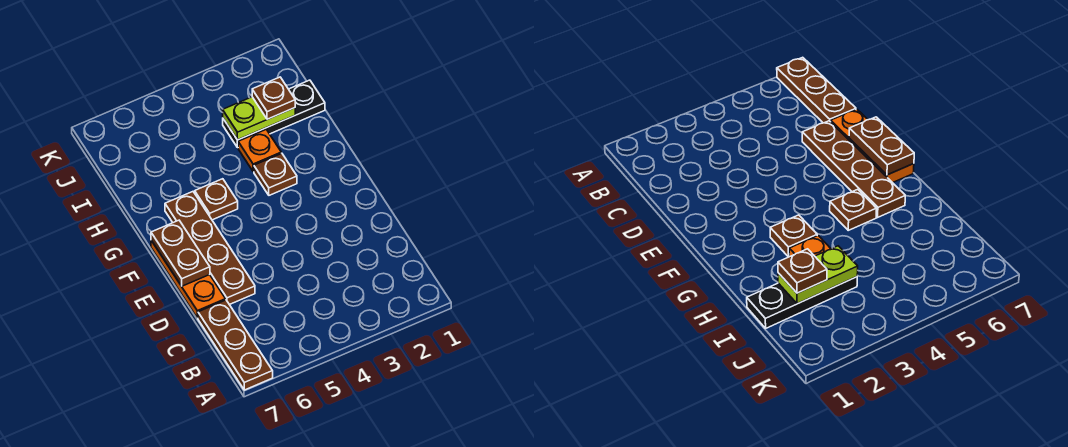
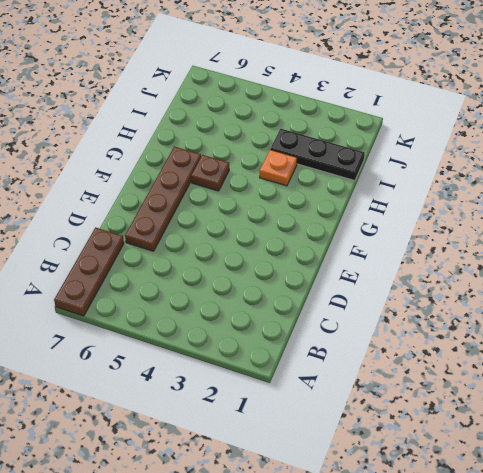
none -> orange 1x3 plate [151,241,226,318]
none -> brown 1x1 plate [254,153,297,195]

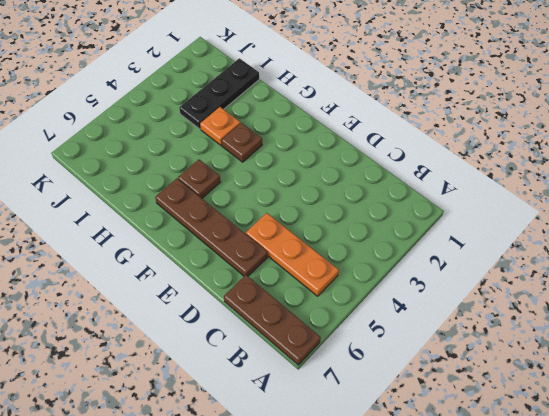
orange 1x3 plate [246,213,339,296] -> orange 1x3 plate moved to [151,241,226,318]
none -> brown 1x2 plate [151,220,210,286]
none -> lime 1x2 plate [223,97,295,140]

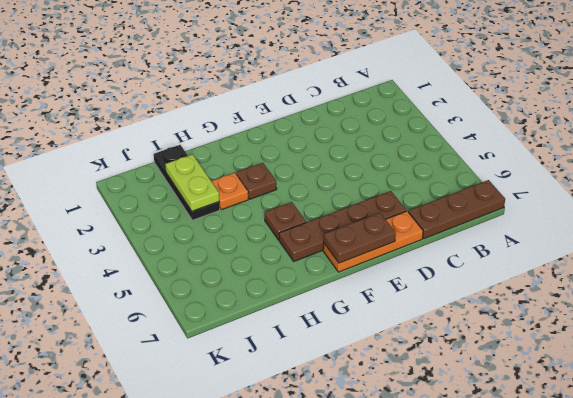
none -> brown 1x1 plate [252,77,295,119]

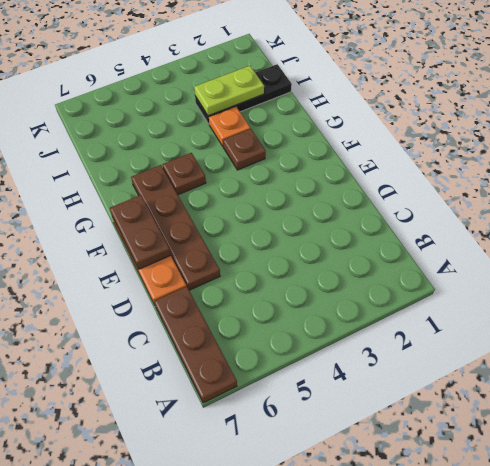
none -> brown 1x1 plate [252,77,295,119]

